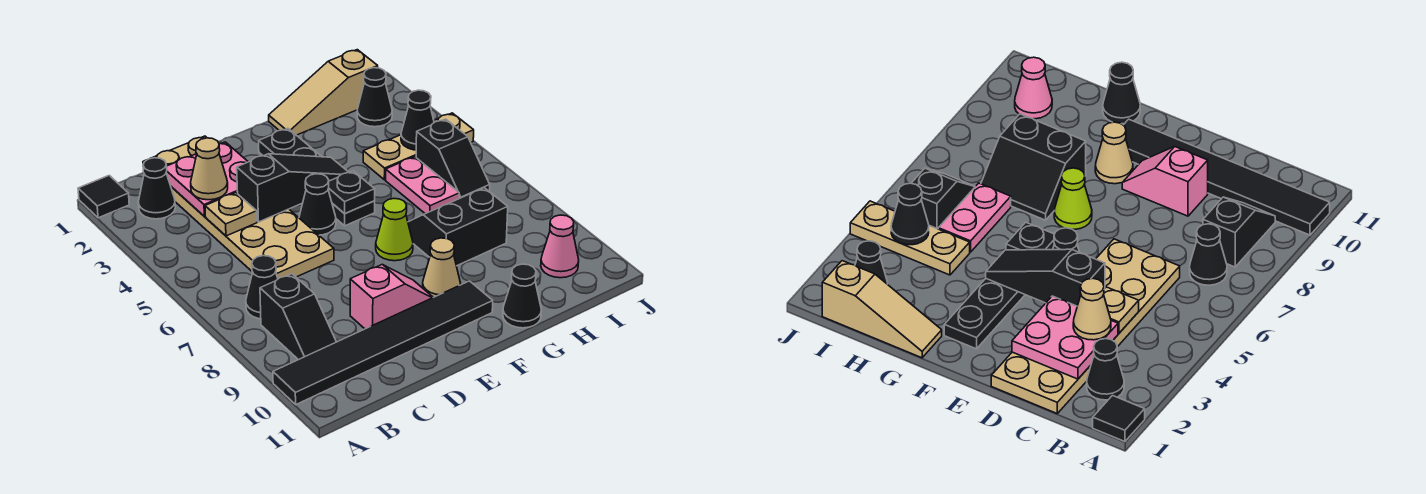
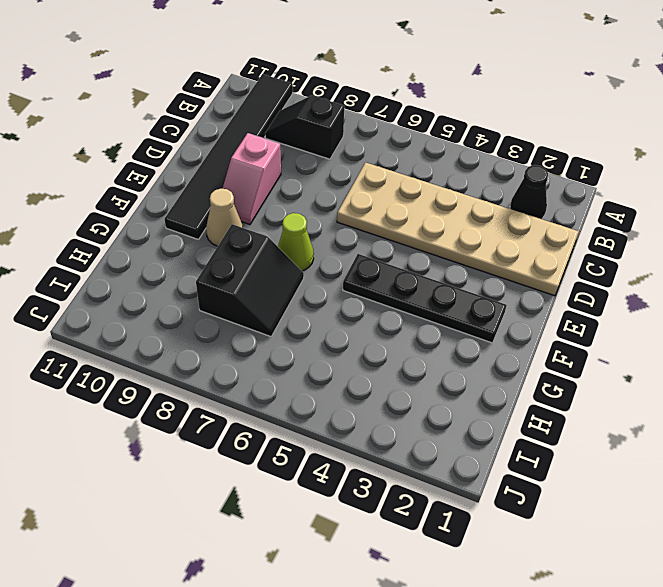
none -> black 1x1 tile [78,176,129,218]
none -> black 1x1 cone [246,256,278,319]
none -> black 1x1 cone [299,174,336,235]

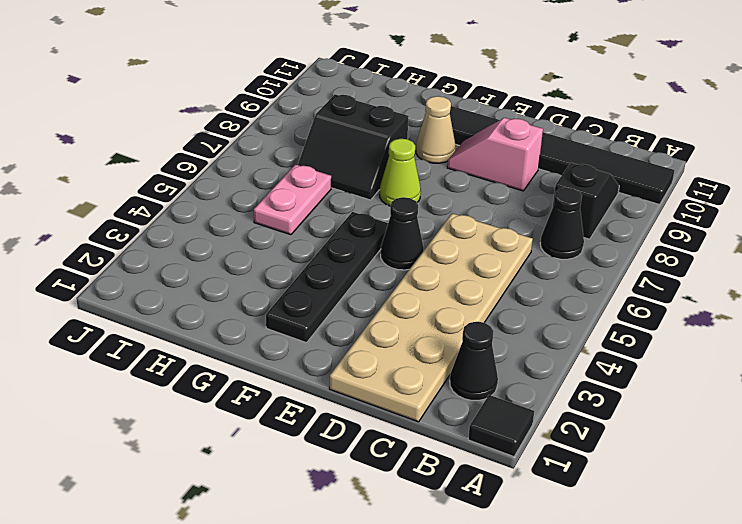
none -> tan 1x3 slope [269,50,378,135]
none -> black 1x1 cone [503,264,541,328]
none -> tan 1x3 plate [363,113,474,180]

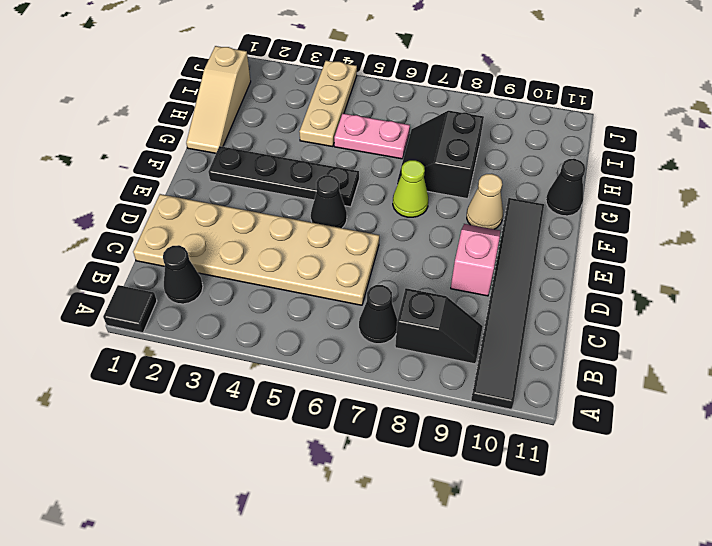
none -> black 1x1 cone [357,68,392,127]
none -> black 1x2 slope [416,119,490,198]
none -> pink 1x1 cone [541,215,579,278]

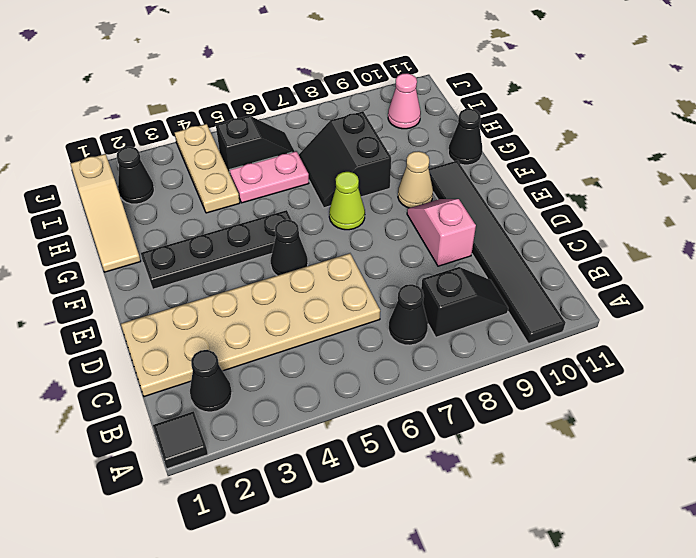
none -> pink 2x2 plate [166,142,248,216]
none -> tan 1x1 plate [205,193,257,236]
none -> black 1x3 slope [237,154,349,222]

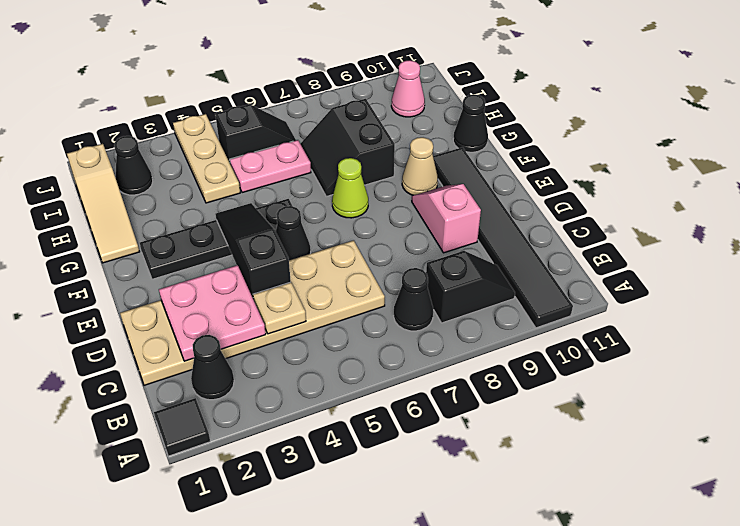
none -> black 1x1 plate [328,171,375,214]
none -> black 1x1 cone [401,90,434,150]
none -> tan 1x1 cone [191,138,228,200]

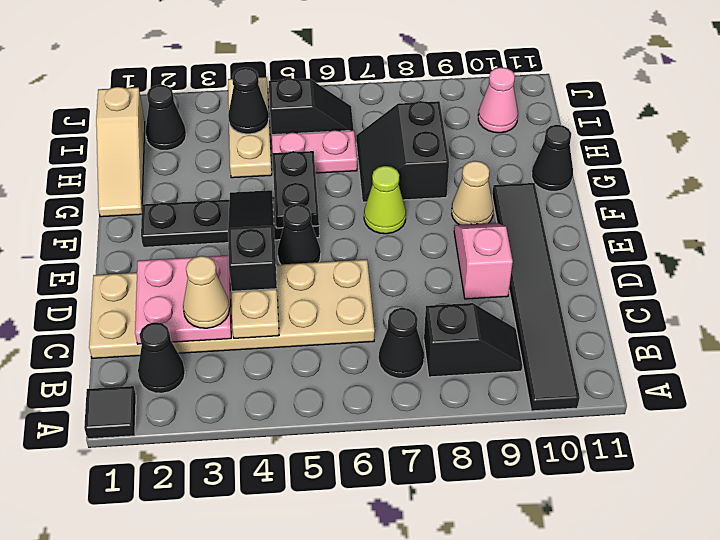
black 1x2 plate [272,151,319,228] -> black 1x1 plate [328,171,375,214]

